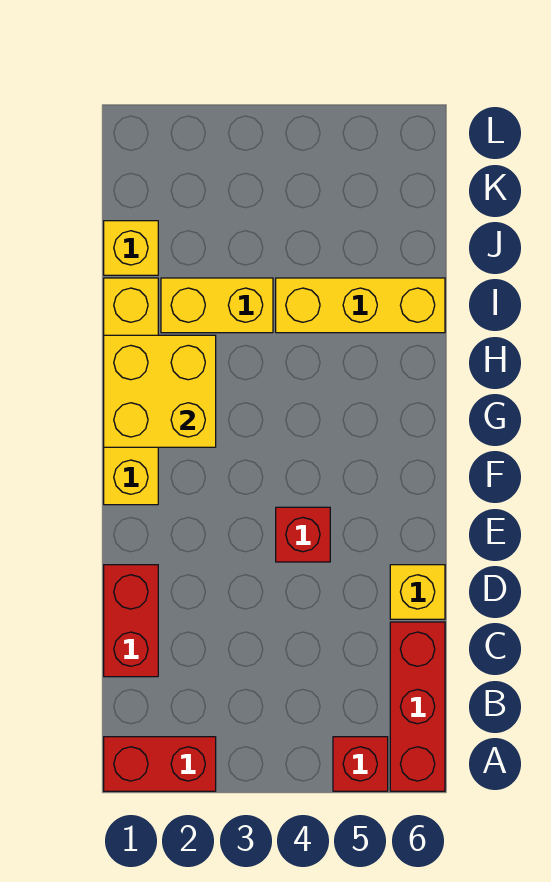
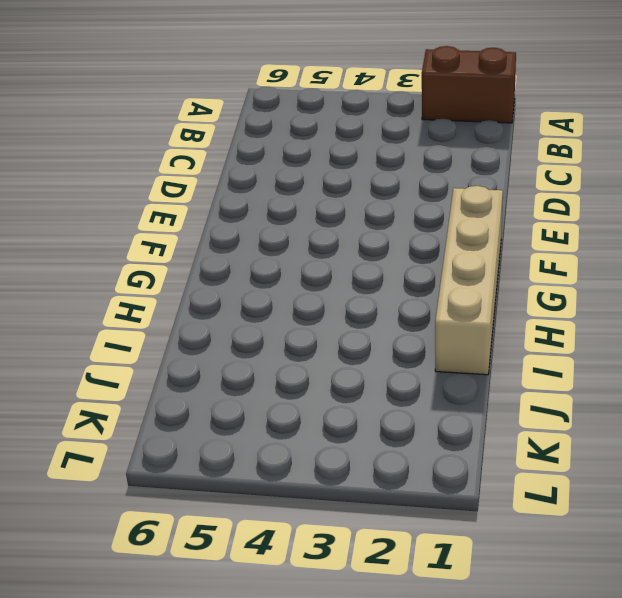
brown 1x2 brick [422,46,516,123] -> red 1x2 brick [104,737,216,791]
tan 1x4 brick [435,186,503,375] -> yellow 1x4 brick [104,278,158,505]
none -> red 1x1 brick [333,737,388,791]
none -> red 1x3 brick [390,622,445,791]

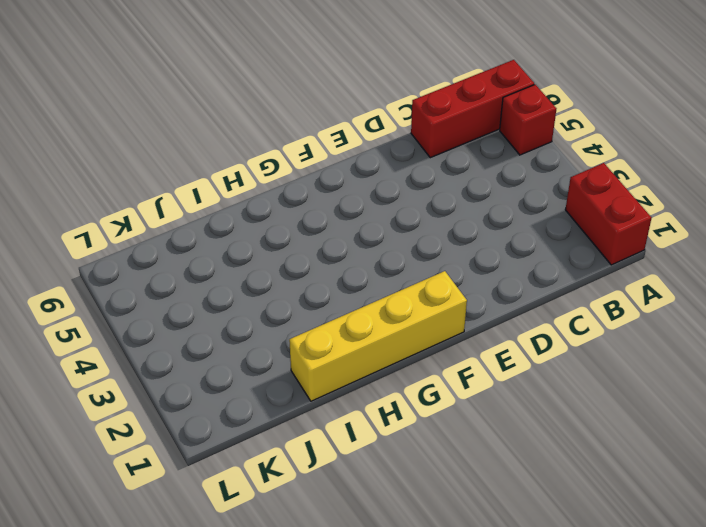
none -> red 1x2 brick [104,565,158,677]
none -> yellow 1x1 brick [390,565,445,619]

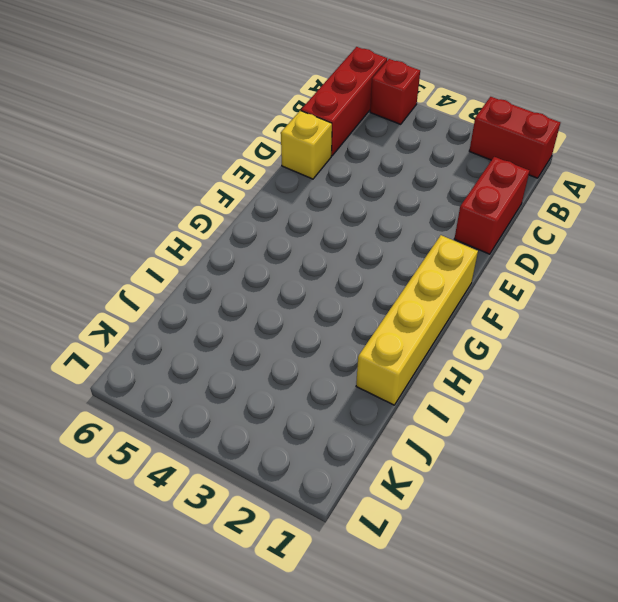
none -> red 1x1 brick [276,507,330,562]
none -> yellow 1x2 brick [161,278,273,333]

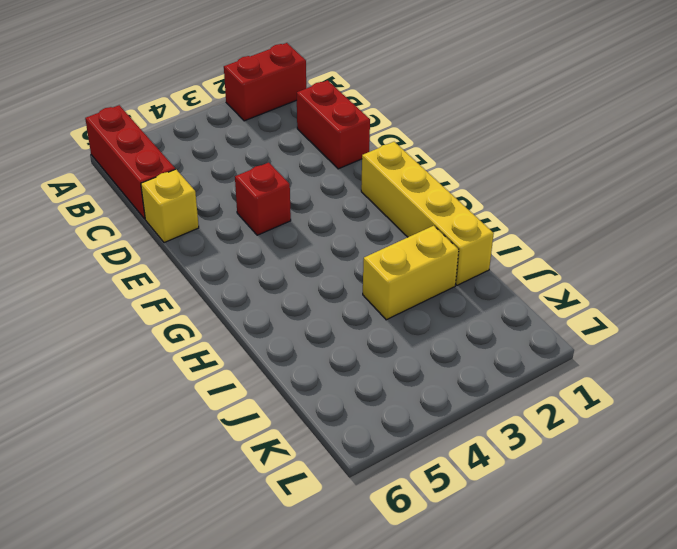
none -> red 1x1 brick [333,737,388,791]
none -> yellow 1x3 brick [276,278,445,333]

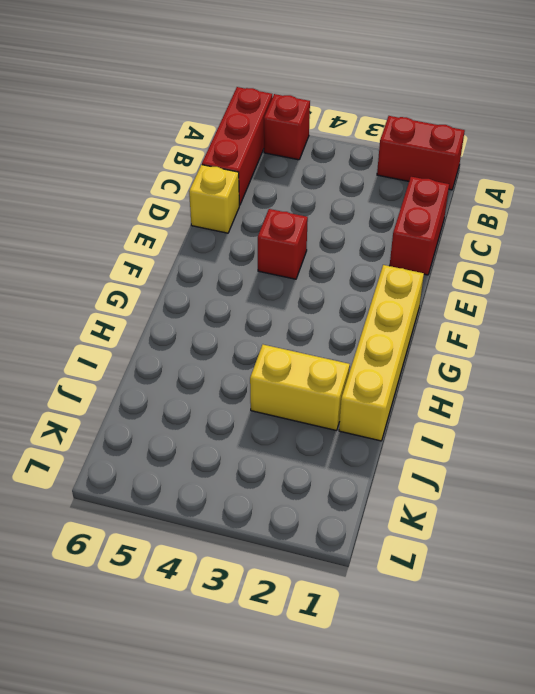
none -> yellow 1x3 brick [276,278,445,333]
none -> yellow 1x1 brick [104,221,158,275]

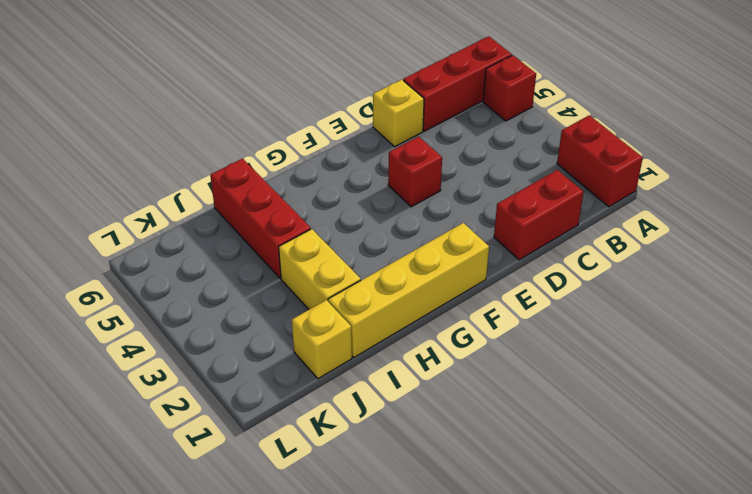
red 1x3 brick [210,158,311,278] -> yellow 1x3 brick [276,278,445,333]
none -> yellow 2x2 brick [104,335,216,447]

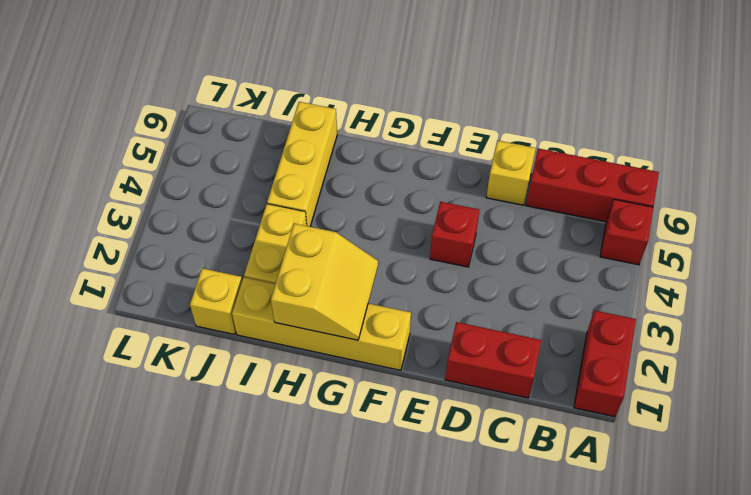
yellow 2x2 slope [271,224,378,340] -> yellow 2x2 brick [104,335,216,447]

